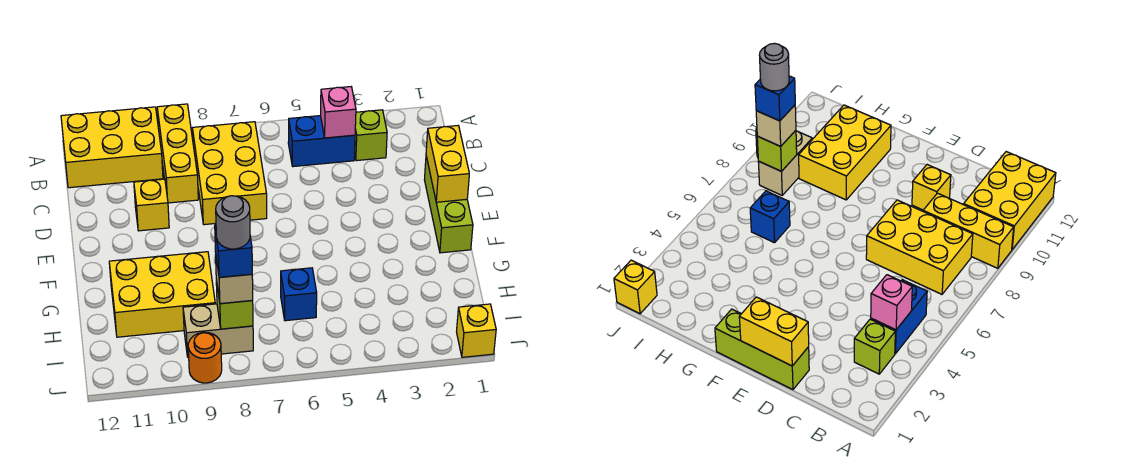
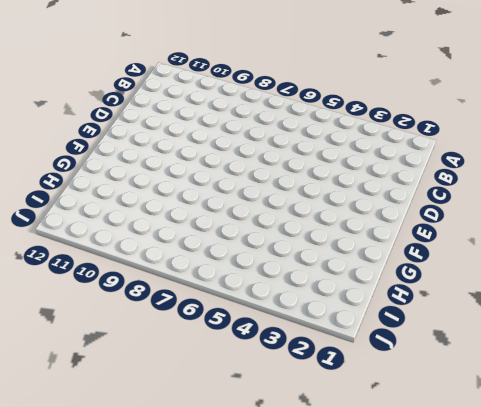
none -> yellow 1x3 brick [157,104,198,203]
none -> yellow 2x3 brick [61,107,163,188]
none -> lime 1x1 brick [355,110,387,161]

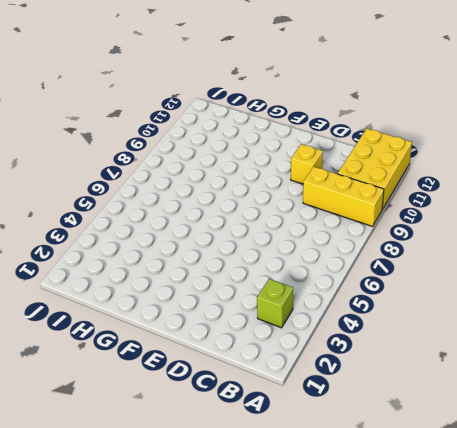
none -> blue 1x2 brick [288,116,355,167]
none -> yellow 2x3 brick [192,122,267,225]
none -> lime 1x3 brick [424,157,473,253]

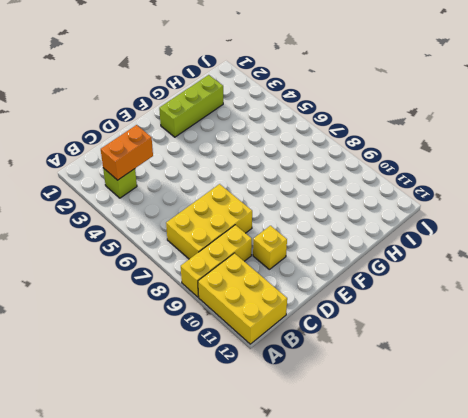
orange 1x2 brick [101,125,153,180] -> none
lime 1x3 brick [159,75,223,137] -> lime 1x3 brick moved to [424,157,473,253]
none -> blue 1x2 brick [288,116,355,167]
none -> yellow 2x3 brick [109,252,215,337]
none -> blue 1x1 brick [281,268,317,321]

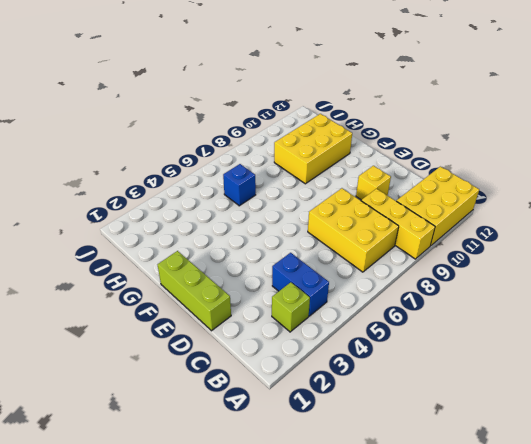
blue 1x2 brick [272,253,329,316] -> blue 1x2 brick turned to [288,116,355,167]
none -> tan 1x2 brick [183,304,253,357]
none -> yellow 1x1 brick [457,304,496,357]
none -> orange 1x1 round brick [188,332,222,383]

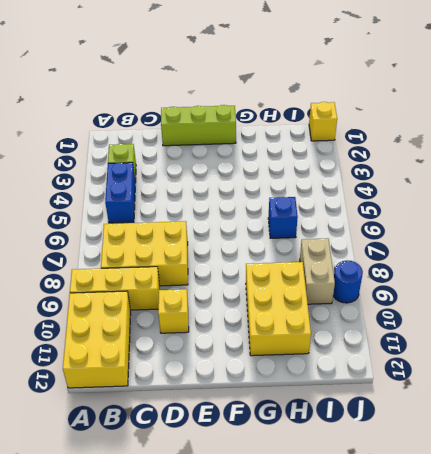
blue 1x1 round brick [333,260,363,303] -> orange 1x1 round brick [188,332,222,383]
none -> pink 1x1 brick [321,87,356,138]
none -> yellow 1x2 brick [426,126,469,202]
none -> lime 1x1 brick [216,280,253,329]

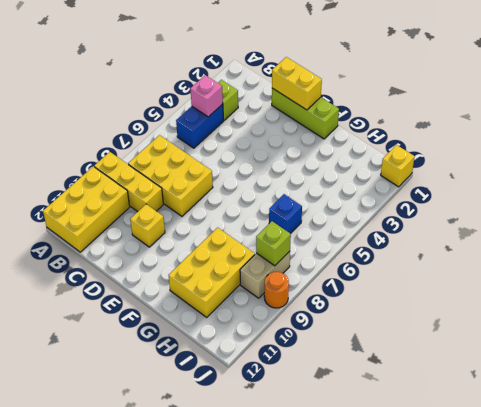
none -> tan 1x1 brick [216,259,253,304]
none -> blue 1x1 brick [215,225,252,277]
none -> grey 1x1 round brick [216,196,250,249]

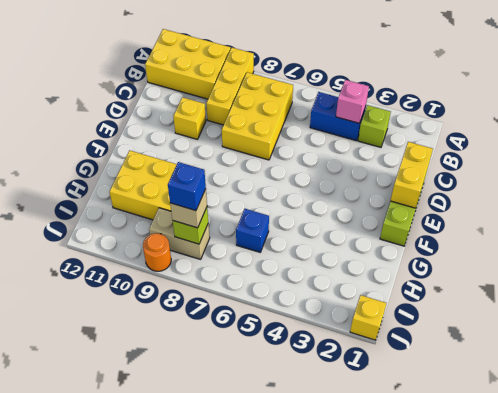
none -> grey 1x1 round brick [216,196,250,249]

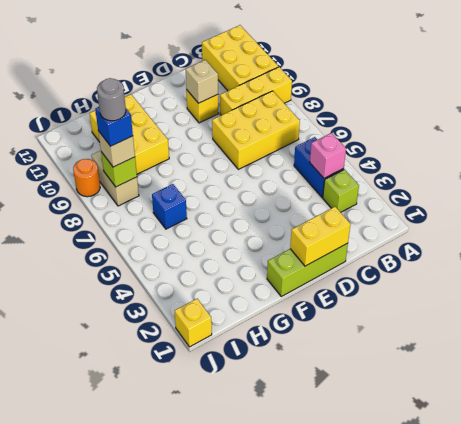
tan 1x1 brick [185,60,218,103] -> none

